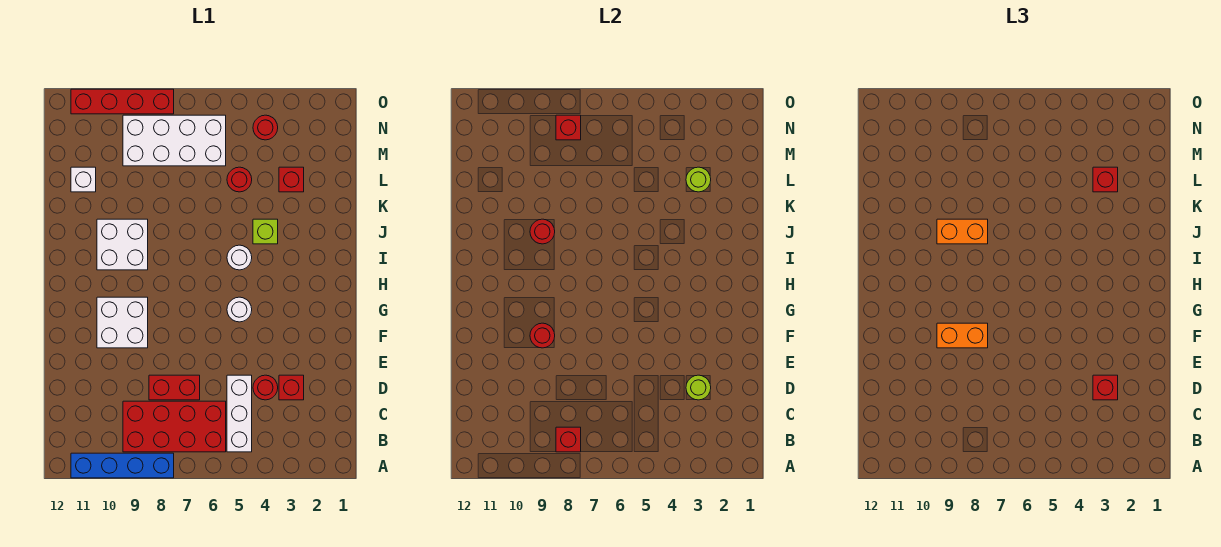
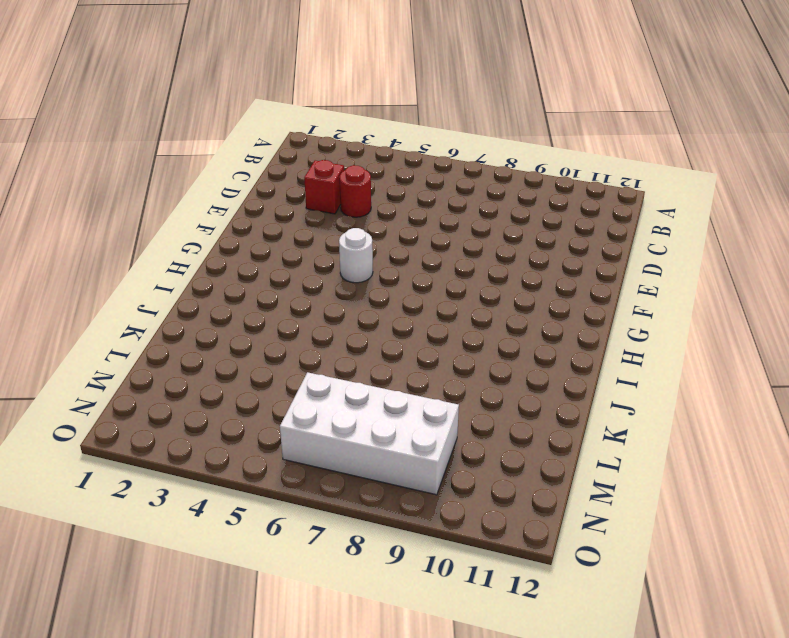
none -> blue 1x4 brick [71,453,174,478]
none -> white 1x3 brick [227,375,252,452]
none -> red 2x4 brick [123,401,226,452]

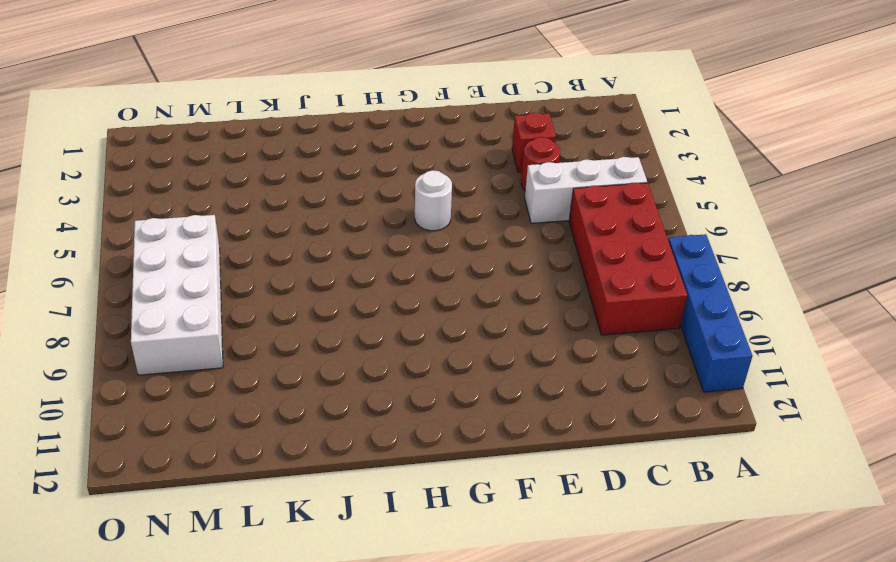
none -> red 1x2 brick [149,375,200,400]
none -> white 2x2 brick [97,297,148,348]
none -> white 1x1 round brick [227,245,252,270]

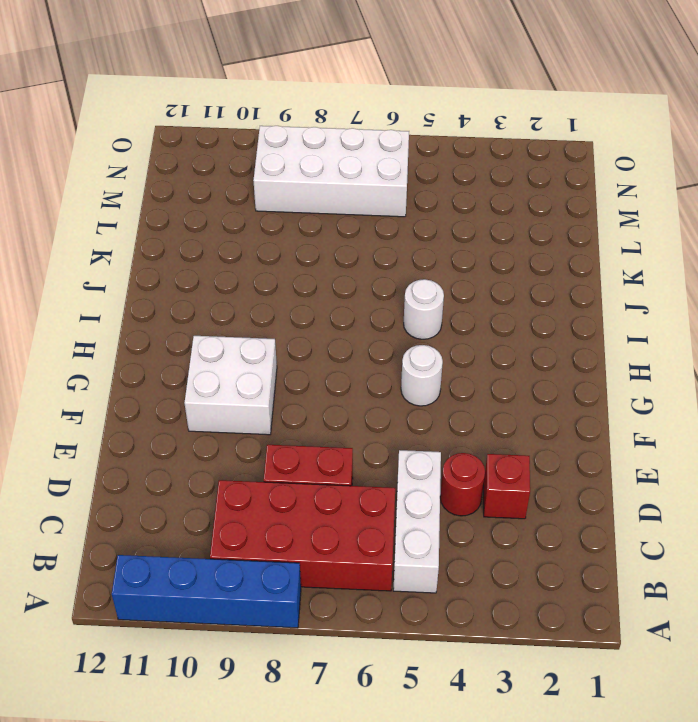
none -> white 2x2 brick [97,219,148,270]
none -> lime 1x1 brick [253,219,278,244]
none -> red 1x1 brick [279,167,304,192]

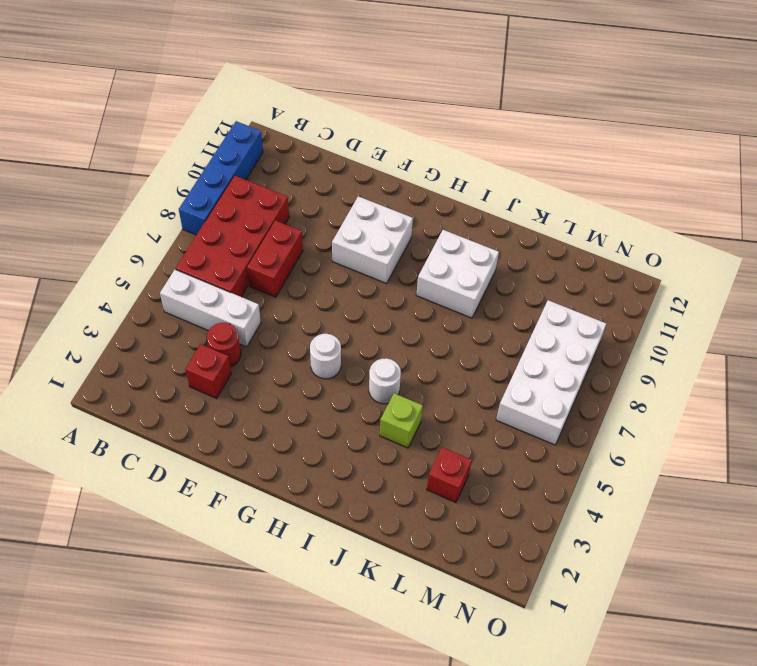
none -> red 1x1 round brick [227,167,252,192]
none -> white 1x1 brick [71,167,96,192]
none -> red 1x1 round brick [253,115,278,140]

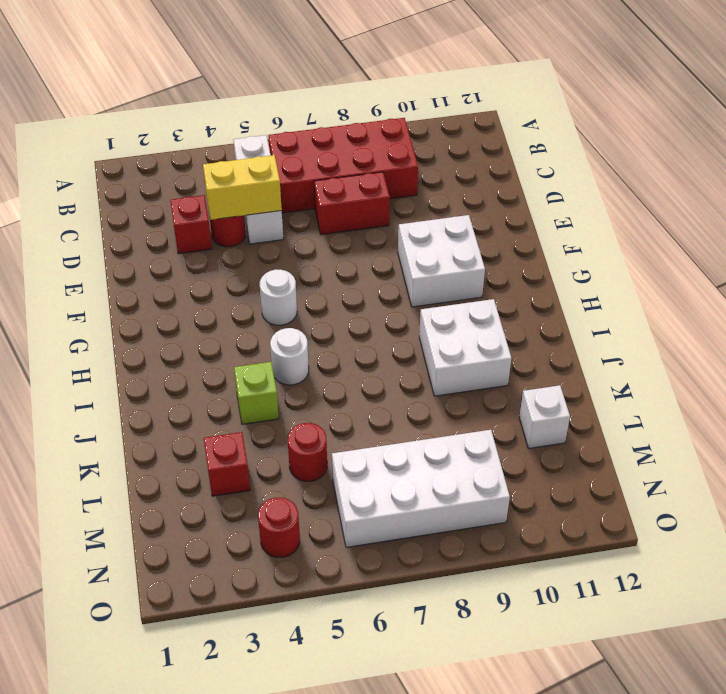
yellow 1x2 brick [203,155,282,220] -> none
none -> blue 1x4 brick [71,453,174,478]
none -> red 1x4 brick [71,89,174,114]
none -> red 1x1 brick [556,427,581,452]

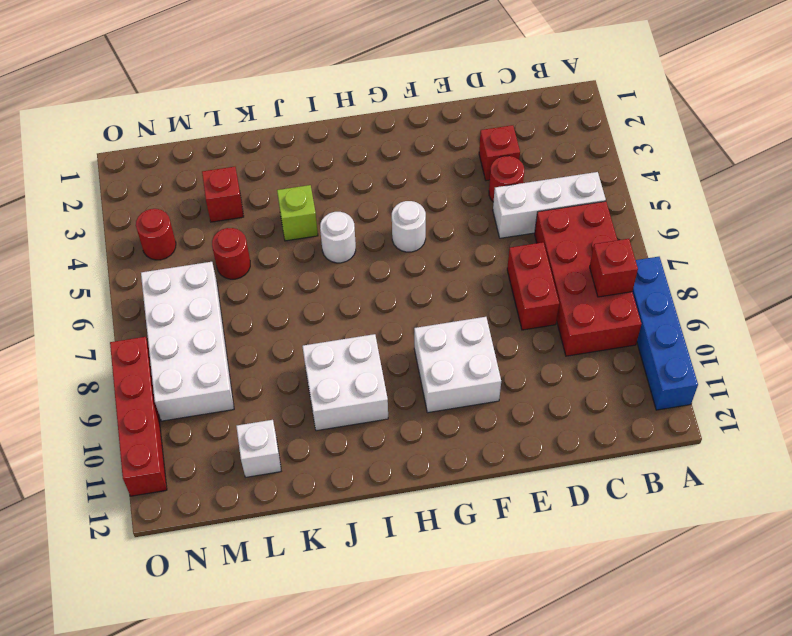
none -> lime 1x1 round brick [686,375,711,400]
none -> red 1x1 round brick [530,323,555,348]
none -> red 1x1 round brick [530,219,555,244]

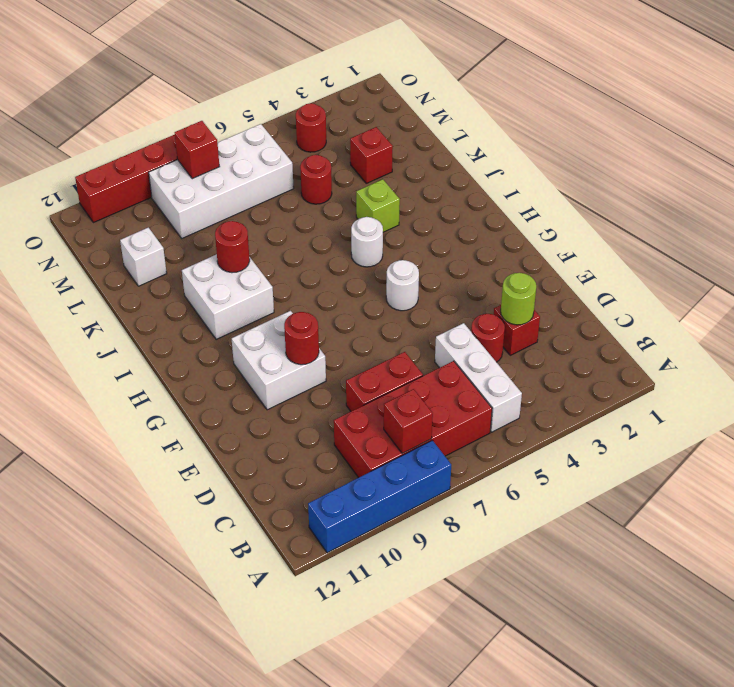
none -> lime 1x1 round brick [686,167,711,192]
none -> red 1x1 brick [1093,375,1118,400]
none -> orange 1x2 brick [937,323,988,348]

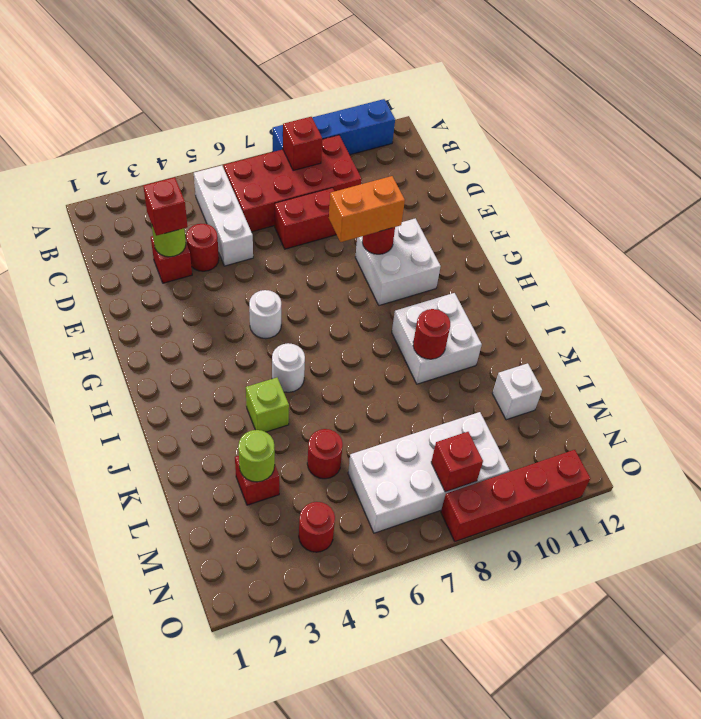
none -> orange 1x2 brick [937,219,988,244]
none -> red 1x1 brick [1093,167,1118,192]

